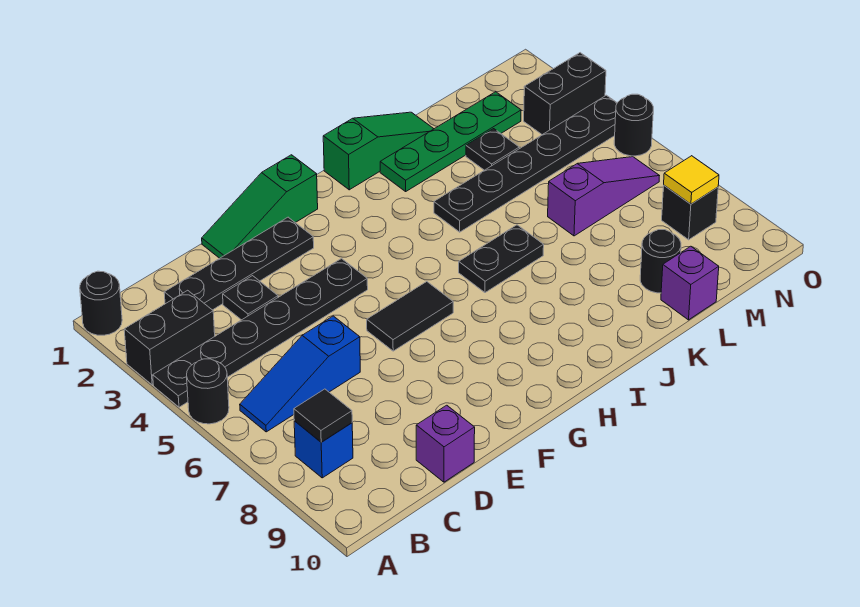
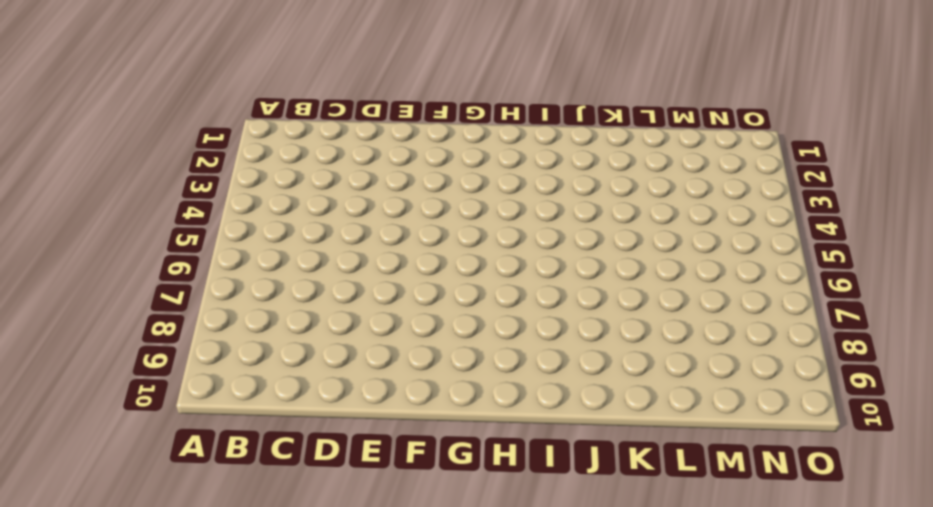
none -> black 1x1 round brick [80,271,122,335]
none -> black 1x2 brick [124,290,215,385]
none -> black 1x6 plate [153,259,368,407]

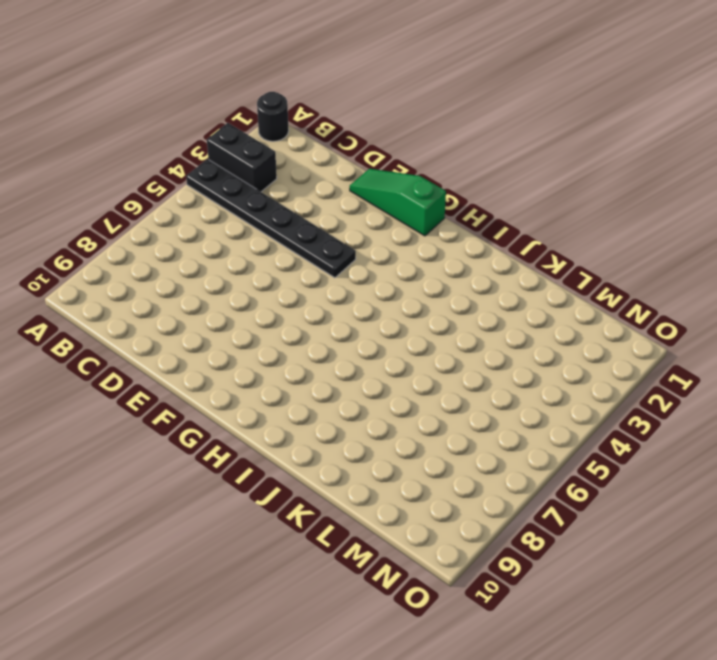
none -> black 1x1 round brick [187,359,229,424]
none -> blue 1x3 slope [240,316,360,432]
none -> blue 1x1 brick [294,421,353,478]

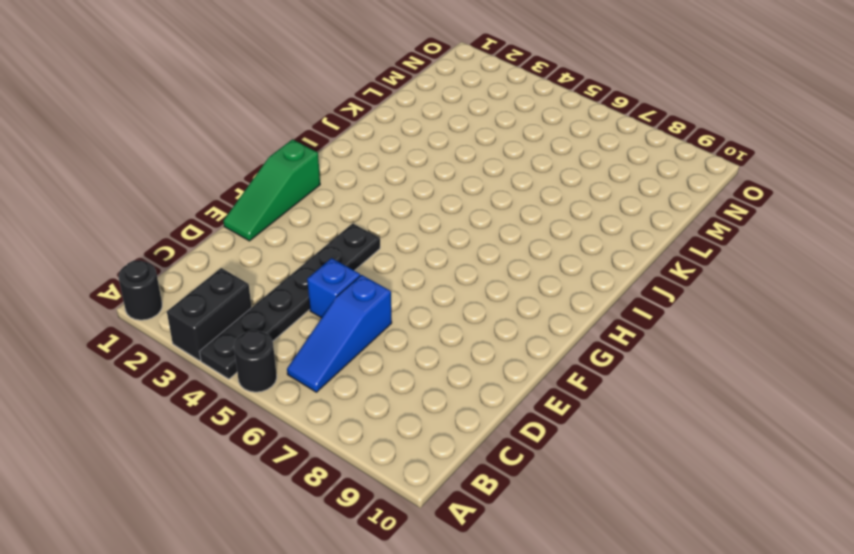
blue 1x1 brick [307,258,360,318] -> blue 1x1 brick moved to [294,421,353,478]
none -> black 1x4 plate [164,217,314,310]
none -> black 1x1 plate [223,276,278,320]
none -> purple 1x1 brick [416,405,475,482]

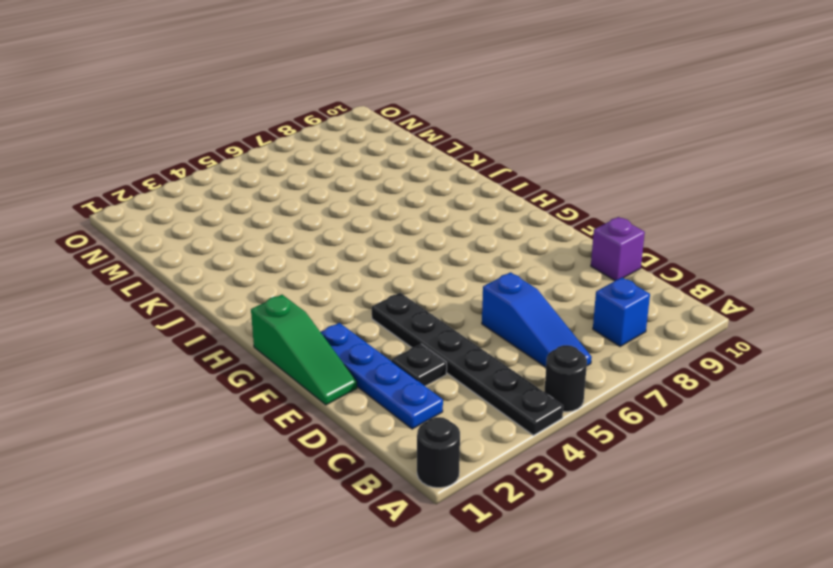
blue 1x4 plate [321,323,443,429] -> black 1x4 plate [164,217,314,310]
none -> black 1x2 brick [124,290,215,385]
none -> black 1x2 tile [367,282,453,351]
none -> green 1x3 slope [323,112,434,190]

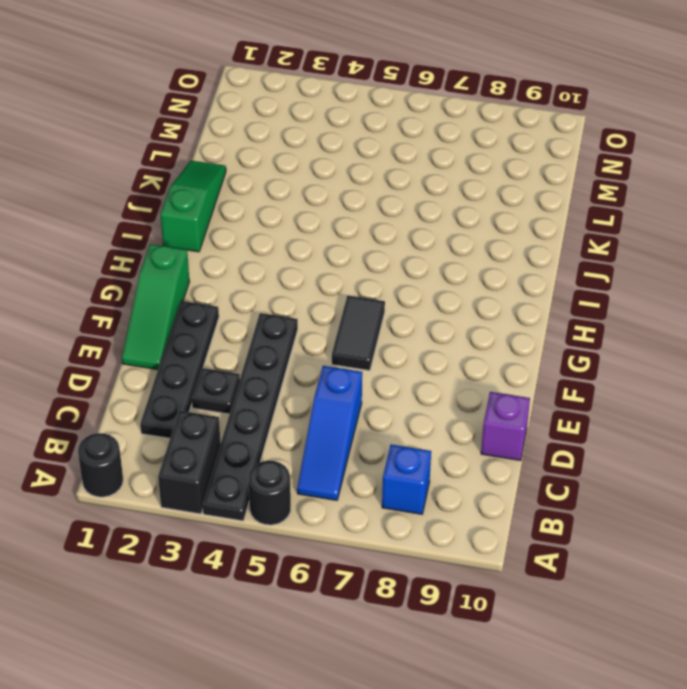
none -> black 1x2 plate [459,225,544,293]
none -> green 1x4 plate [380,92,521,191]
none -> black 1x6 plate [434,95,617,232]

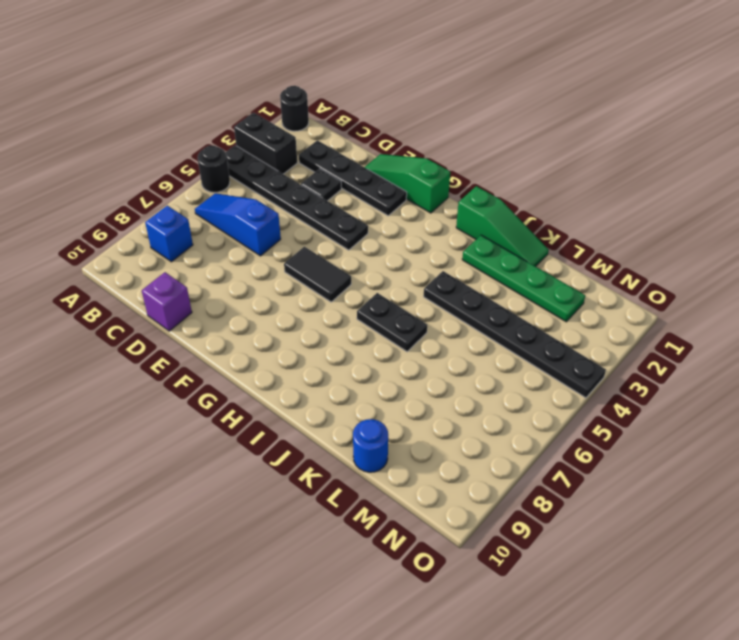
blue 1x1 round brick [353,419,388,472] -> purple 1x1 brick [661,246,719,320]
none -> black 1x1 plate [466,129,519,170]
none -> purple 1x3 slope [548,157,659,236]
none -> black 1x1 round brick [640,230,681,293]

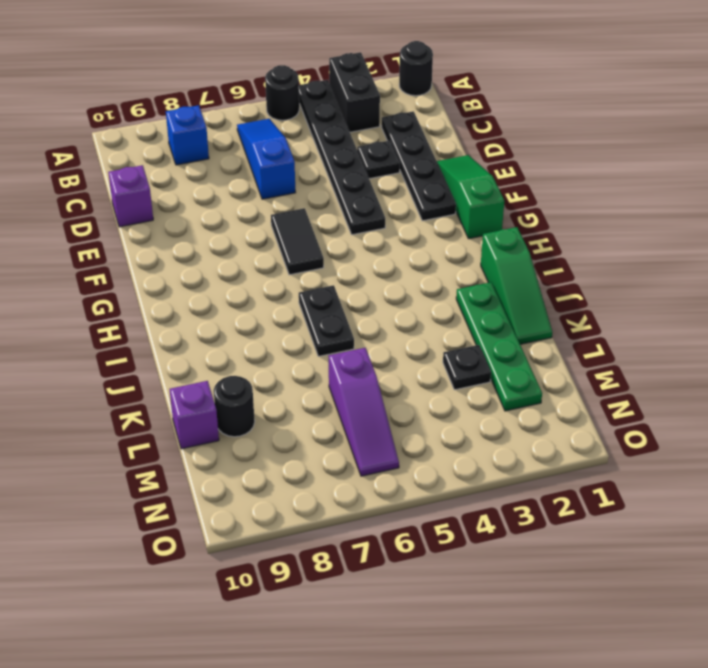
none -> black 1x6 plate [434,95,617,232]
none -> black 1x2 brick [524,53,606,135]
none -> black 1x1 brick [662,185,718,240]

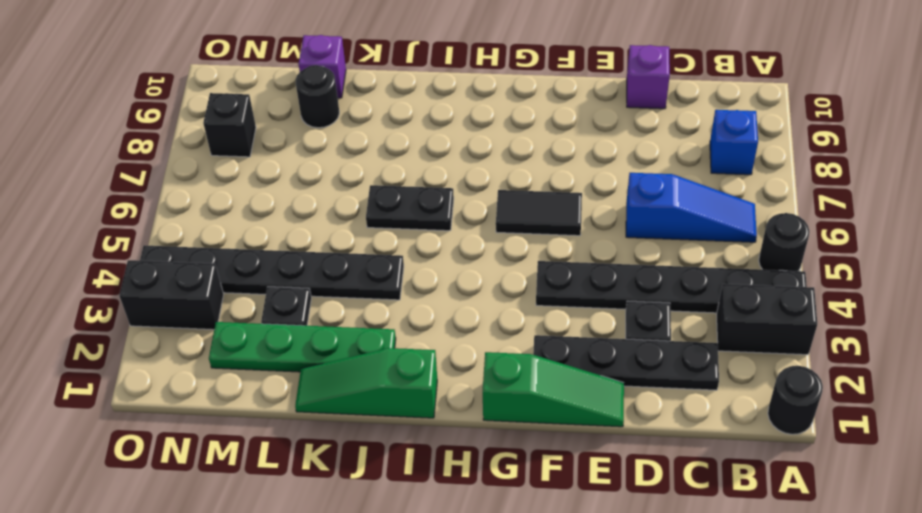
none -> purple 1x3 slope [548,157,659,236]
none -> black 1x1 round brick [614,94,653,156]
none -> black 1x1 tile [294,389,352,442]

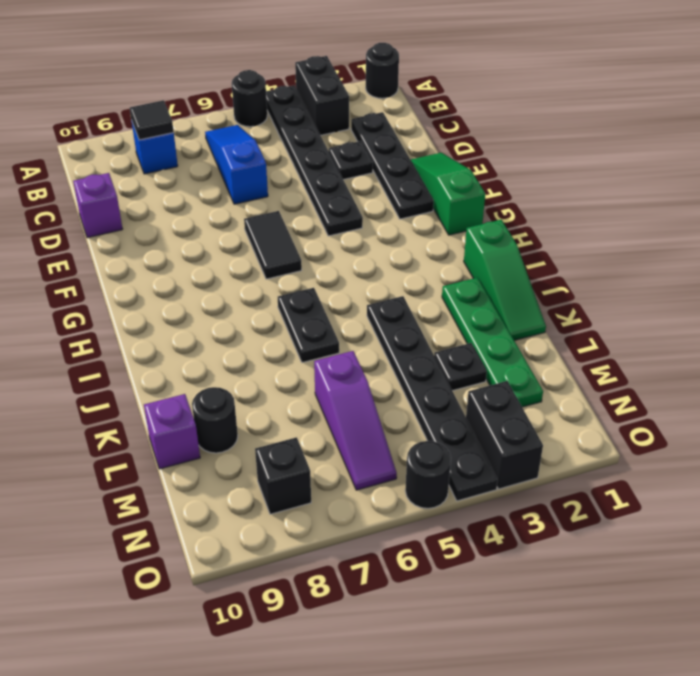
none -> yellow 1x1 tile [664,156,719,204]

